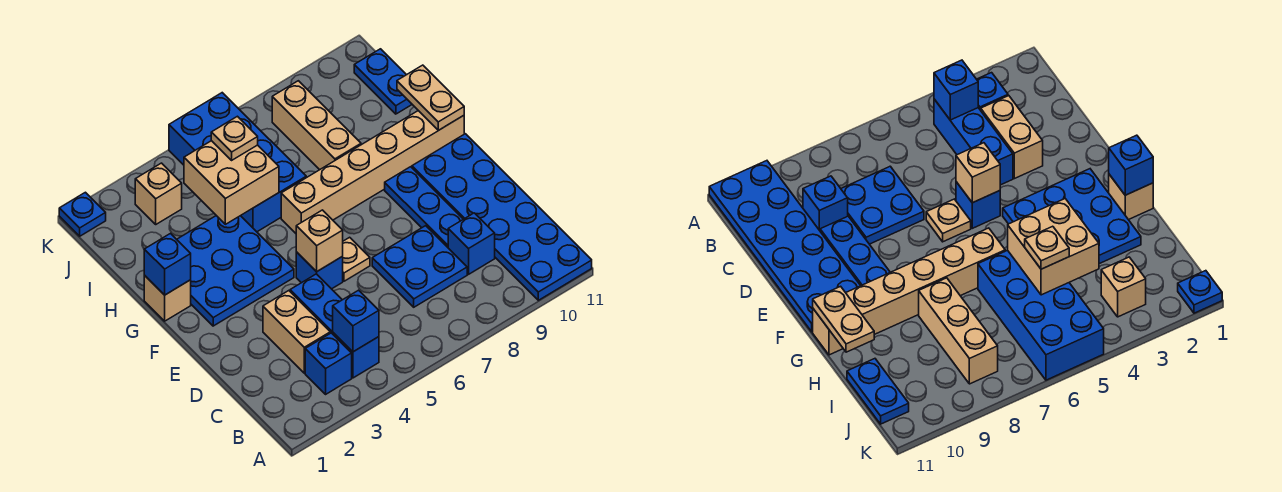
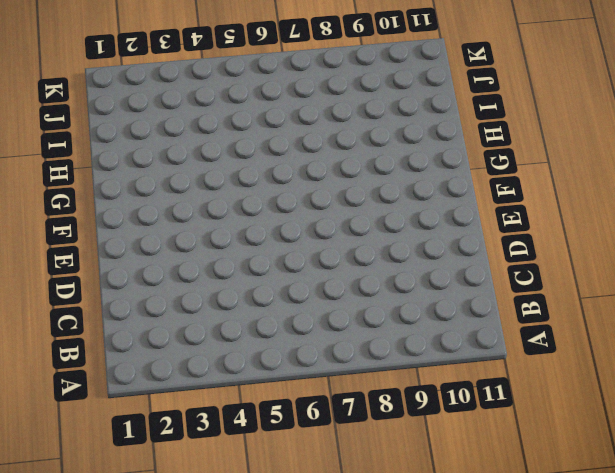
none -> blue 2x6 plate [412,134,592,300]
none -> blue 1x1 brick [305,333,352,394]
none -> blue 1x3 brick [290,274,379,378]

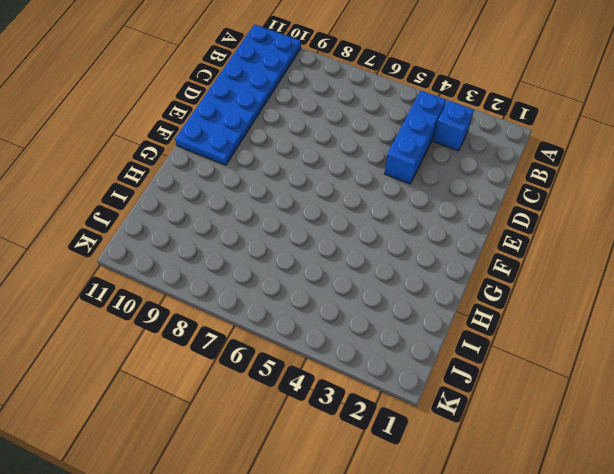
none -> tan 1x2 brick [263,291,330,373]
none -> blue 2x2 plate [372,226,467,307]
none -> blue 1x1 brick [448,213,495,274]

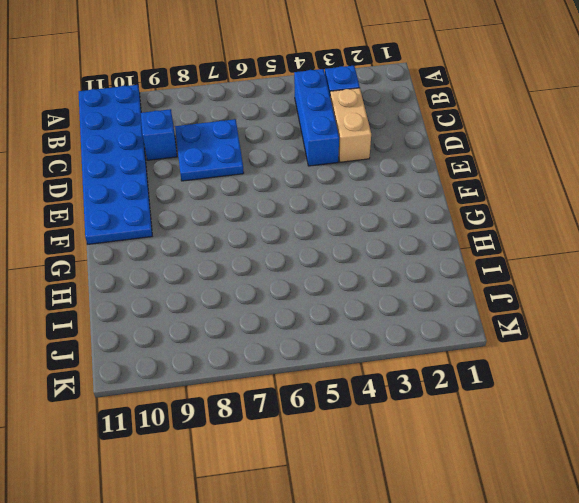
none -> blue 1x3 plate [385,167,463,247]
none -> blue 1x1 brick [296,252,343,289]
none -> tan 1x1 plate [343,237,370,281]

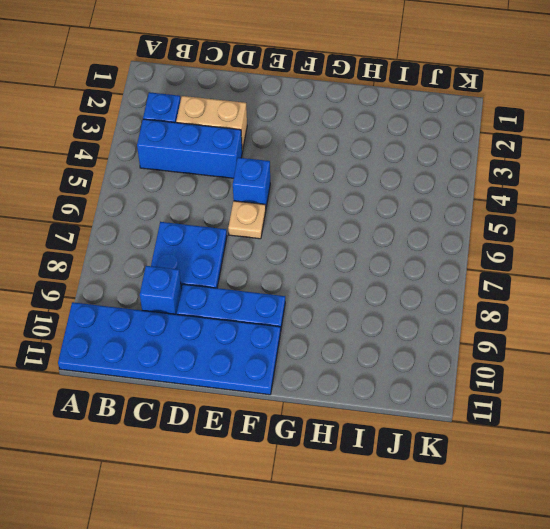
none -> blue 3x3 plate [177,216,294,326]
none -> tan 1x1 brick [144,276,191,321]
none -> tan 1x6 brick [281,111,464,233]

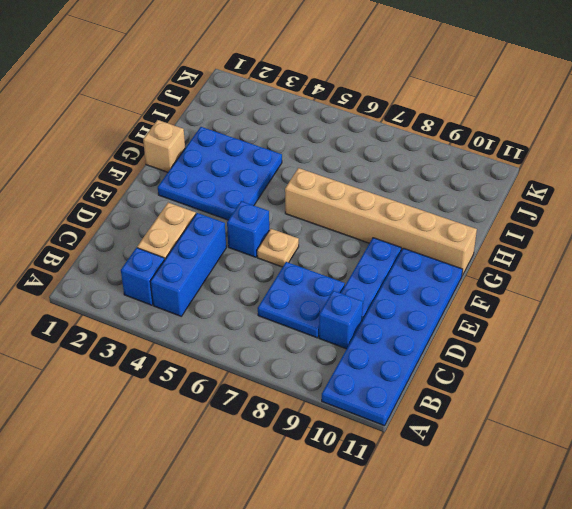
none -> blue 2x4 brick [169,93,306,232]
none -> tan 1x3 brick [272,81,361,170]
none -> blue 1x2 plate [354,49,412,114]

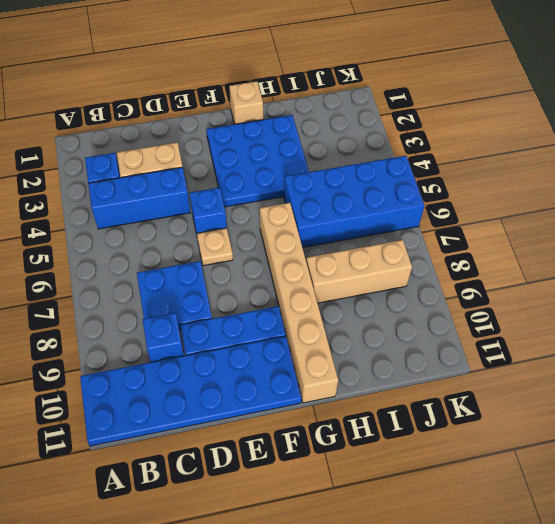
none -> blue 1x2 plate [354,49,412,114]
none -> tan 1x1 brick [135,163,182,224]
none -> blue 1x1 plate [59,192,106,236]

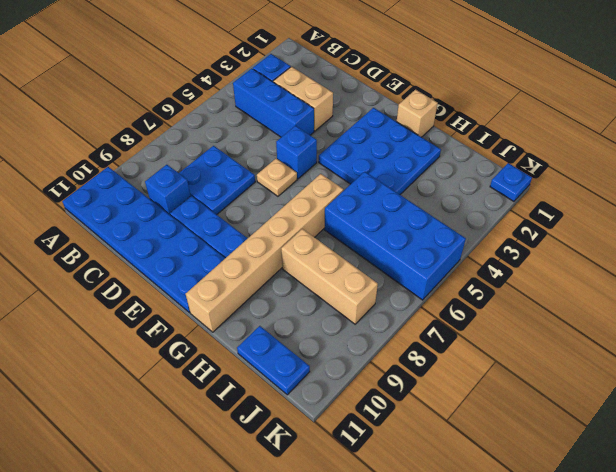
none -> tan 1x1 brick [135,163,182,224]
none -> blue 1x1 brick [333,290,379,352]
none -> tan 1x1 brick [296,210,343,272]

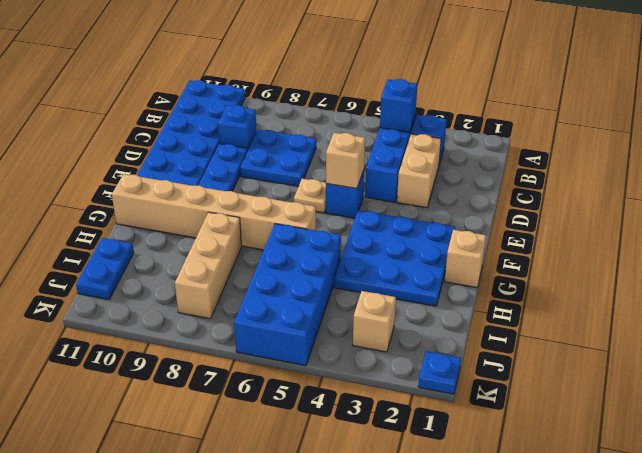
none -> blue 1x1 brick [144,234,191,295]
none -> tan 1x2 plate [397,65,464,130]
none -> tan 2x2 brick [184,141,279,224]

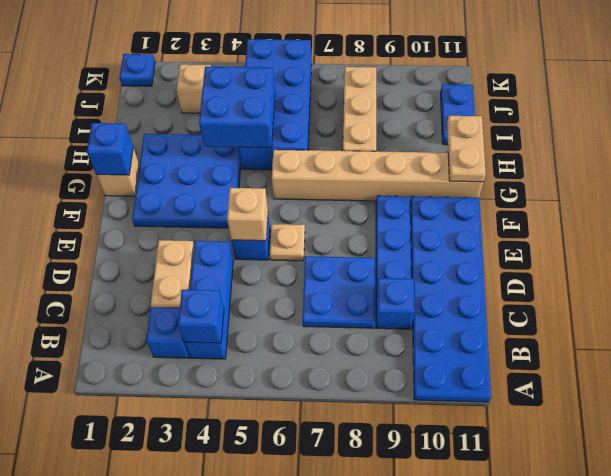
blue 2x2 brick [199,67,275,148] -> tan 2x2 brick [184,141,279,224]
none -> tan 1x1 plate [211,116,258,160]

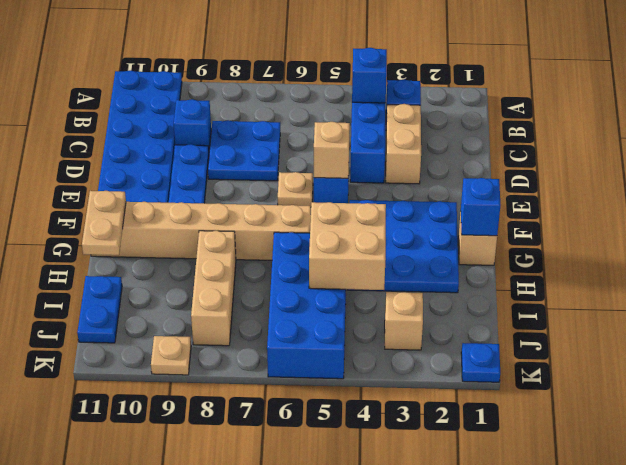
tan 1x1 plate [151,336,191,375] -> tan 1x1 plate moved to [211,116,258,160]

